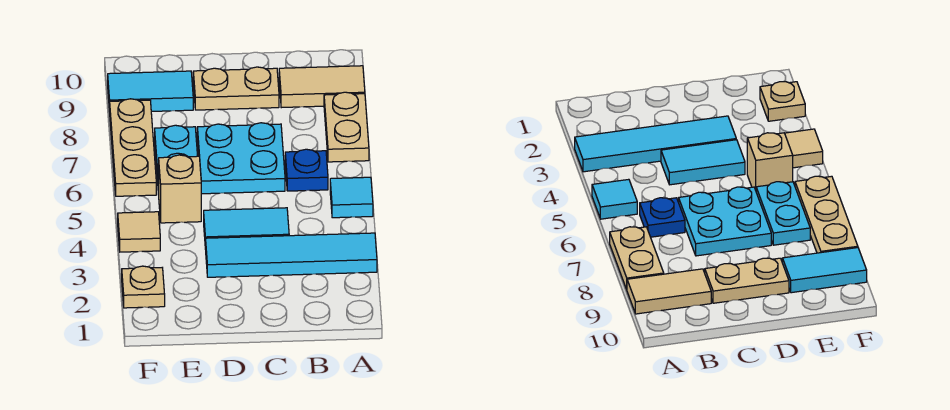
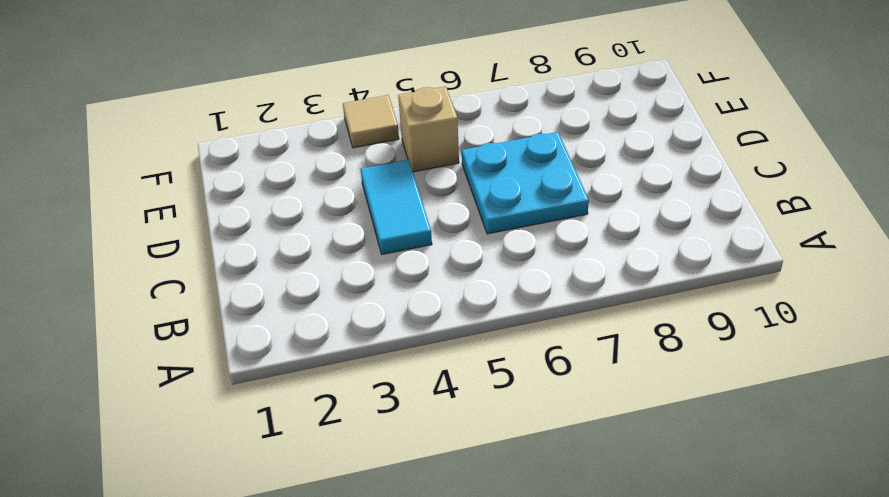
none -> cyan 1x4 tile [206,233,377,277]
none -> cyan 1x1 tile [330,177,373,218]
none -> tan 1x2 plate [324,92,369,162]

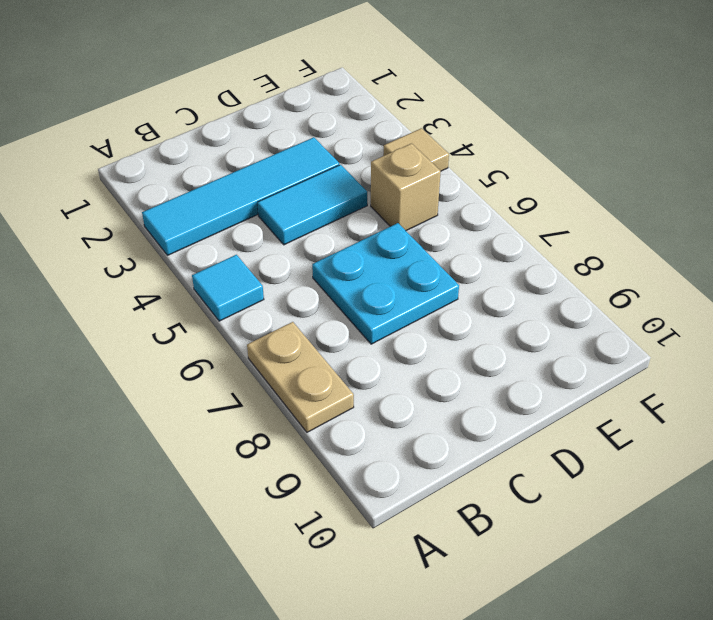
none -> tan 1x2 tile [279,66,365,108]
none -> blue 1x1 plate [285,149,328,191]
none -> tan 1x2 plate [193,67,279,110]

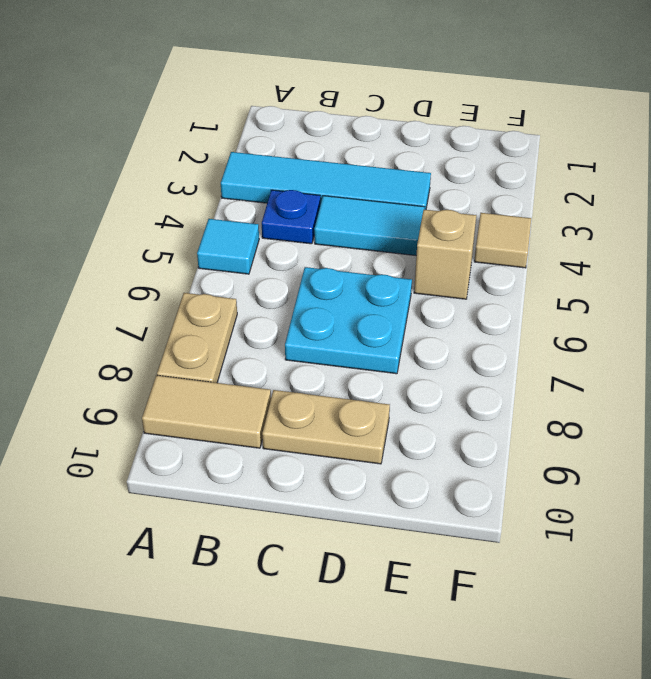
blue 1x1 plate [262,190,320,244] -> blue 1x1 plate moved to [285,149,328,191]
none -> cyan 1x2 plate [155,125,197,195]
none -> cyan 1x2 tile [108,71,193,112]
none -> tan 1x1 plate [122,266,165,308]

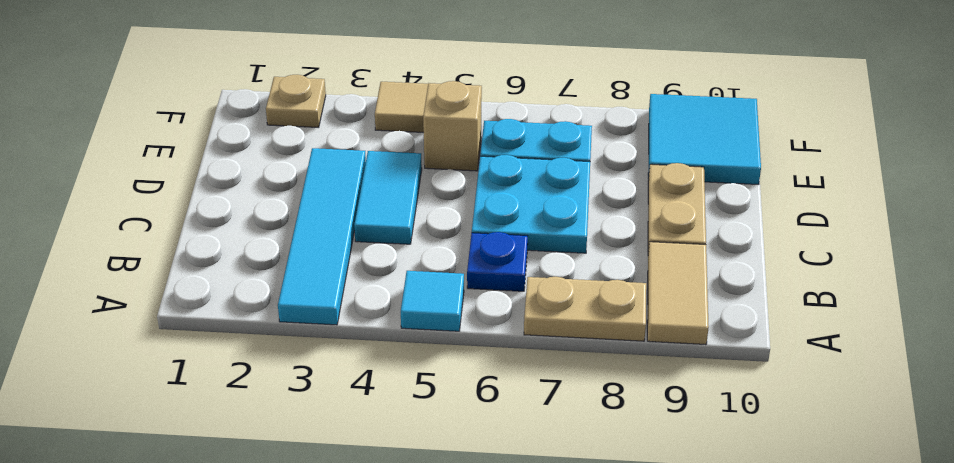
cyan 2x2 tile [648,94,761,185] -> cyan 1x2 tile [108,71,193,112]
none -> tan 1x3 plate [110,99,156,196]

